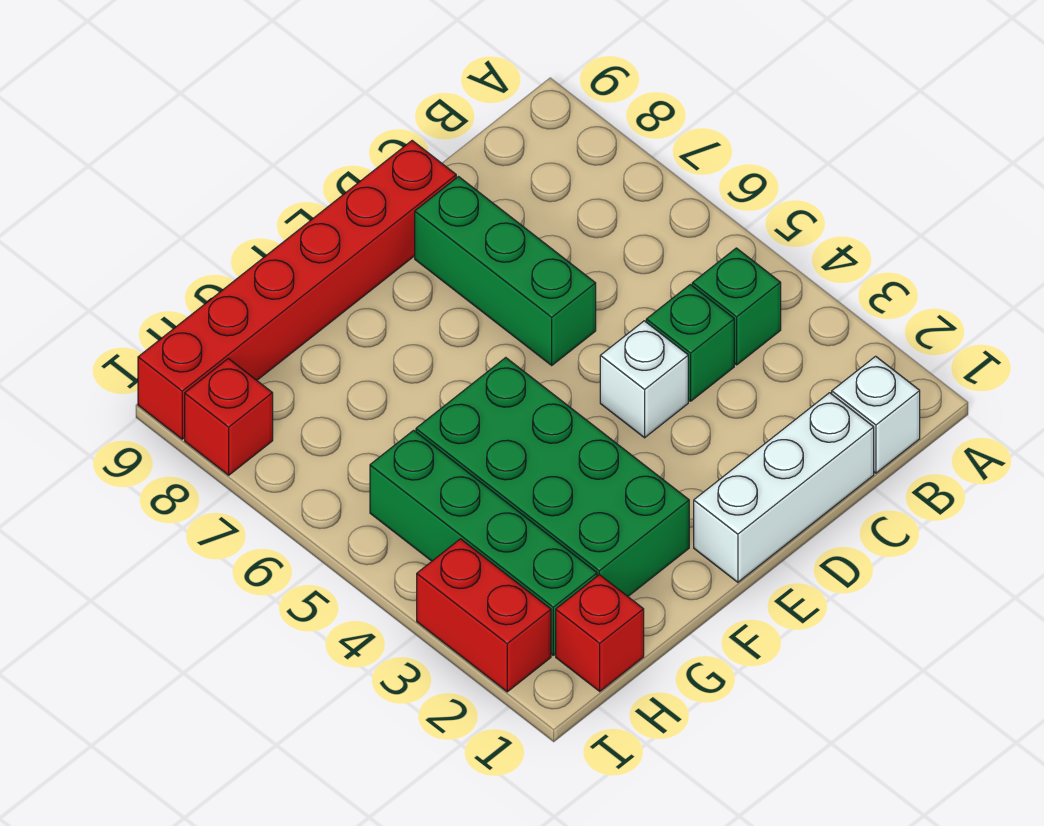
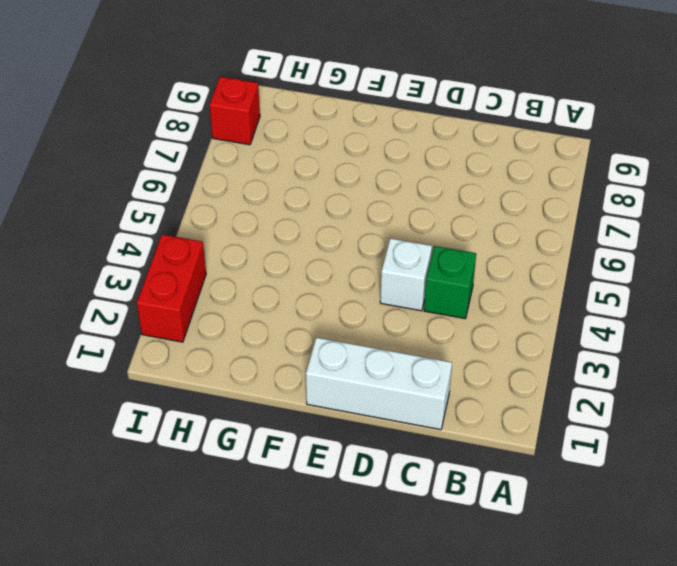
none -> white 1x1 brick [832,356,920,473]
none -> green 1x1 brick [692,248,781,365]
none -> green 1x3 brick [415,177,596,365]

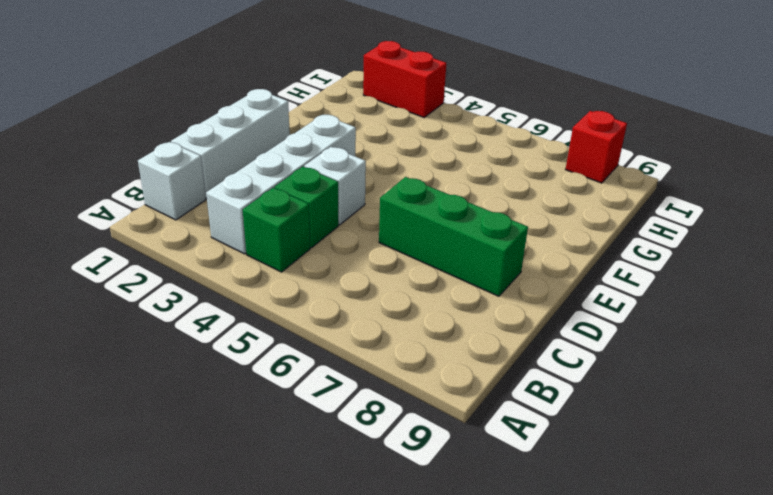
white 1x4 brick [206,115,356,254] -> none
none -> red 1x6 brick [138,141,456,439]
none -> green 2x4 brick [416,358,689,596]
none -> red 1x1 brick [556,575,644,691]

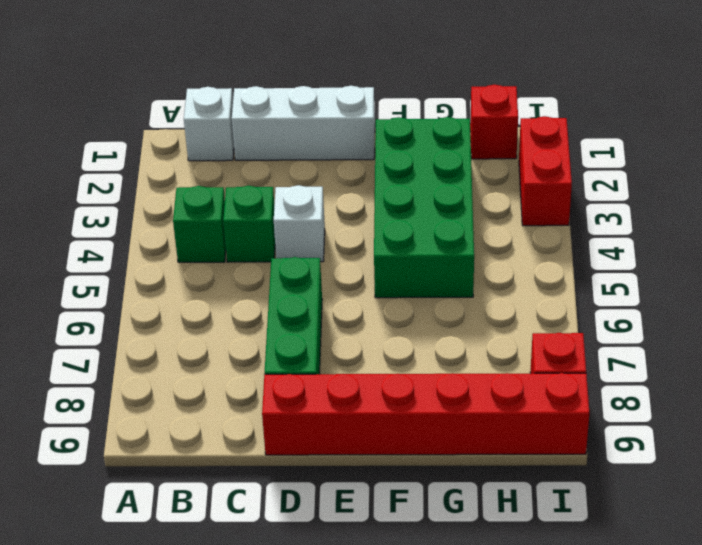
none -> green 1x4 brick [370,430,597,655]

